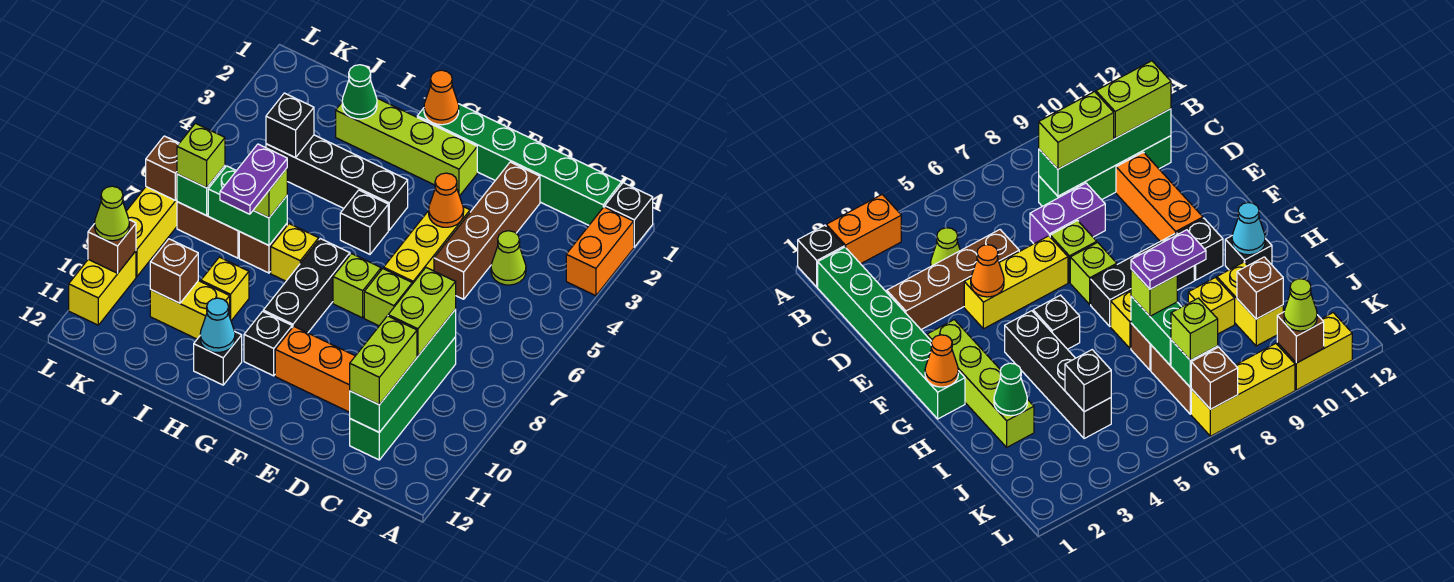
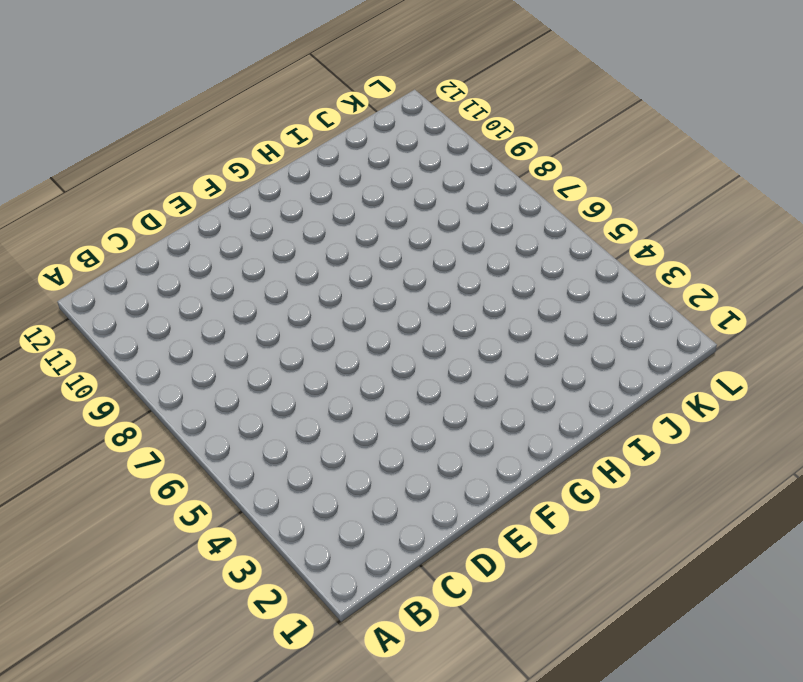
none -> black 1x1 brick [605,183,653,247]
none -> orange 1x2 brick [566,207,634,296]
none -> green 1x6 brick [417,104,622,225]
none -> lime 1x1 cone [491,231,526,285]

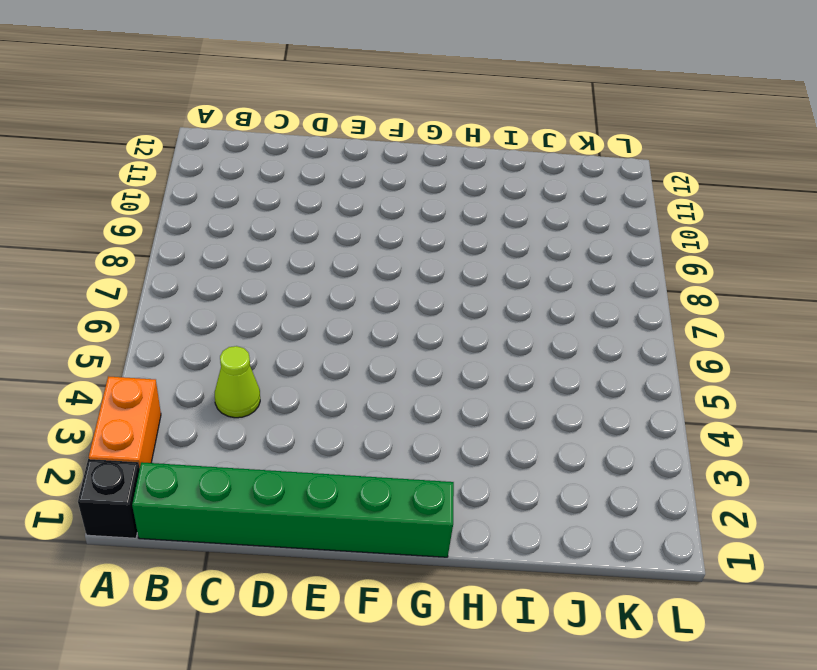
none -> green 1x4 brick [350,337,456,460]
none -> brown 1x4 brick [434,162,540,299]
none -> purple 1x2 brick [1030,183,1105,244]
none -> orange 1x3 brick [275,327,355,412]

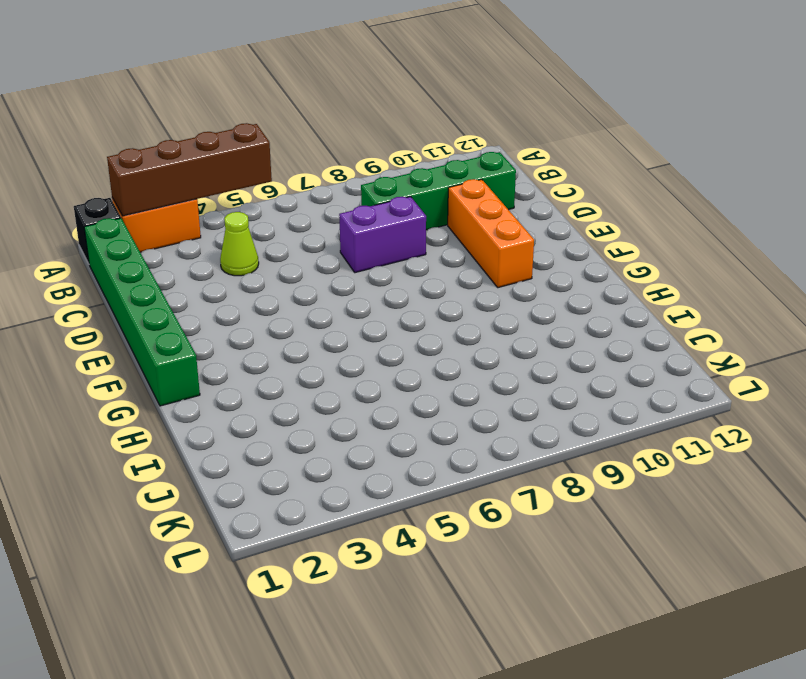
brown 1x4 brick [107,123,272,216] -> brown 1x4 brick moved to [434,162,540,299]
none -> yellow 1x3 brick [384,207,470,284]
none -> lime 1x1 brick [364,269,412,326]
none -> lime 1x4 brick [336,98,477,196]
none -> lime 1x1 brick [333,254,381,318]

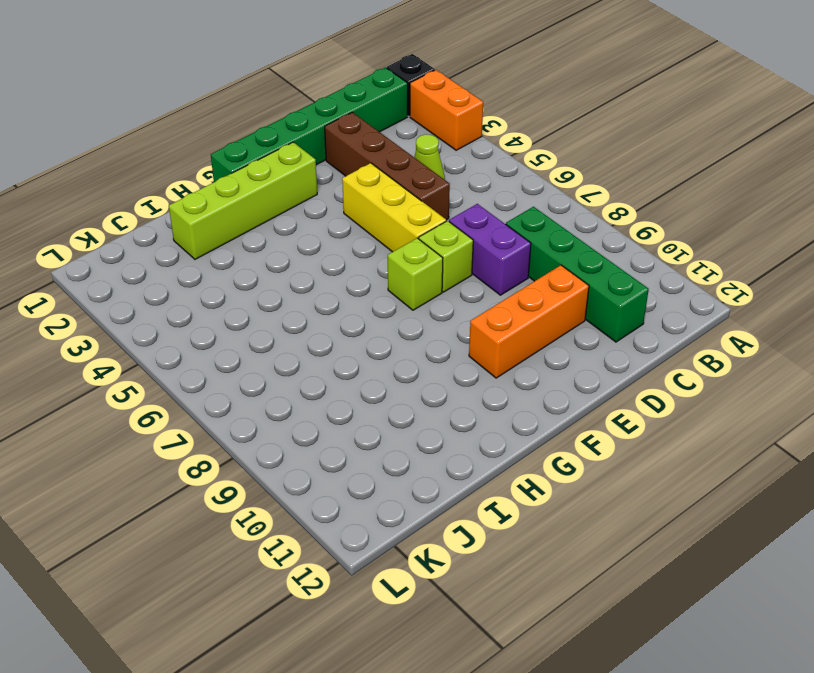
none -> black 1x4 brick [266,135,408,230]
none -> black 1x1 brick [340,190,388,254]
none -> black 1x3 brick [263,239,350,333]
none -> black 1x1 brick [244,311,292,376]

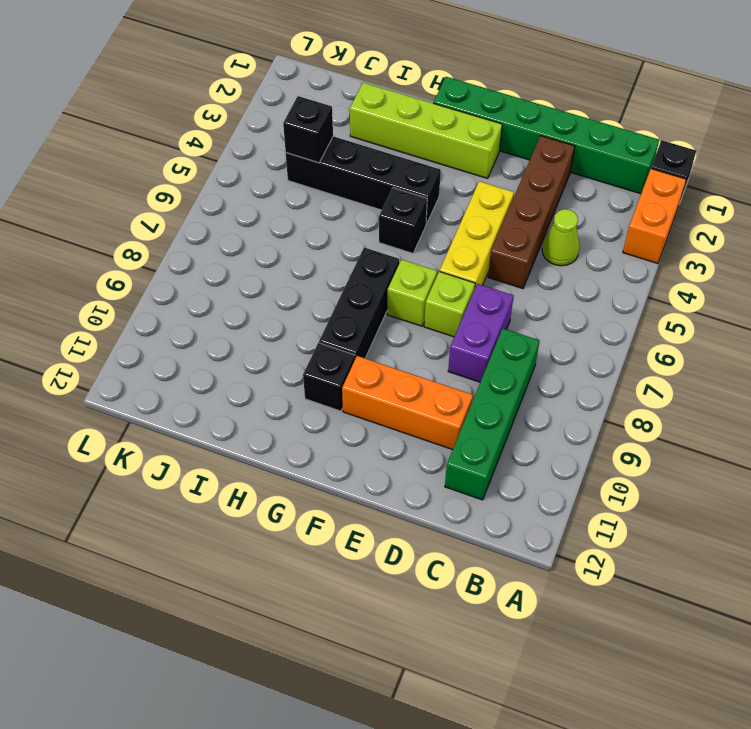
none -> yellow 1x1 brick [271,224,319,281]
none -> black 1x1 brick [194,332,242,385]
none -> brown 1x1 brick [239,224,287,273]
none -> yellow 1x1 brick [201,257,249,321]

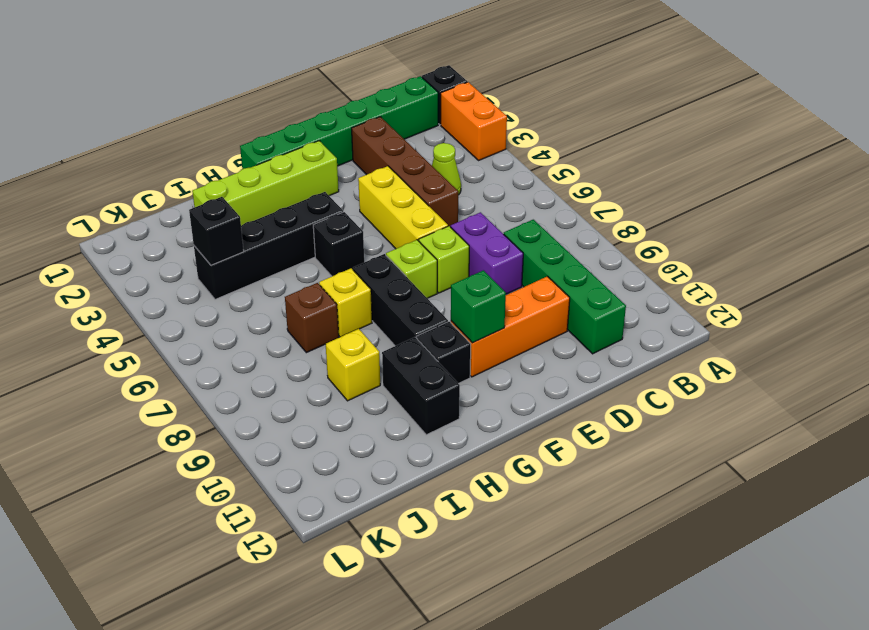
green 1x1 brick [451,270,506,343] -> green 1x1 brick moved to [177,166,225,216]
black 1x2 brick [382,337,460,435] -> black 1x1 brick [194,332,242,385]
none -> yellow 1x2 brick [150,281,230,339]
none -> brown 1x2 brick [177,202,239,258]
none -> yellow 1x3 brick [126,187,177,277]
none -> yellow 1x2 brick [69,251,136,325]

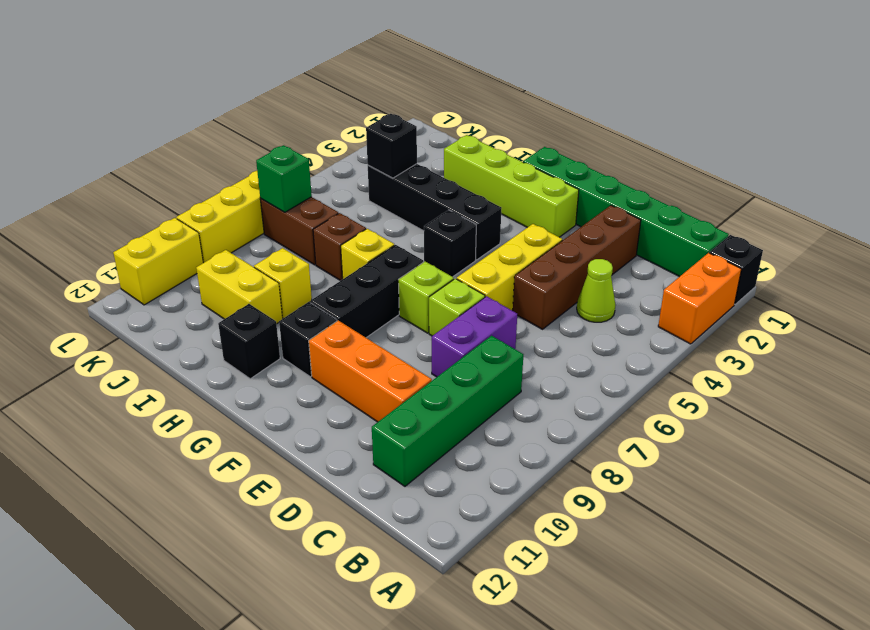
none -> green 1x4 brick [350,309,456,432]
none -> orange 1x1 cone [429,173,464,227]
none -> orange 1x1 cone [424,70,459,125]
none -> cyan 1x1 cone [200,298,235,352]

